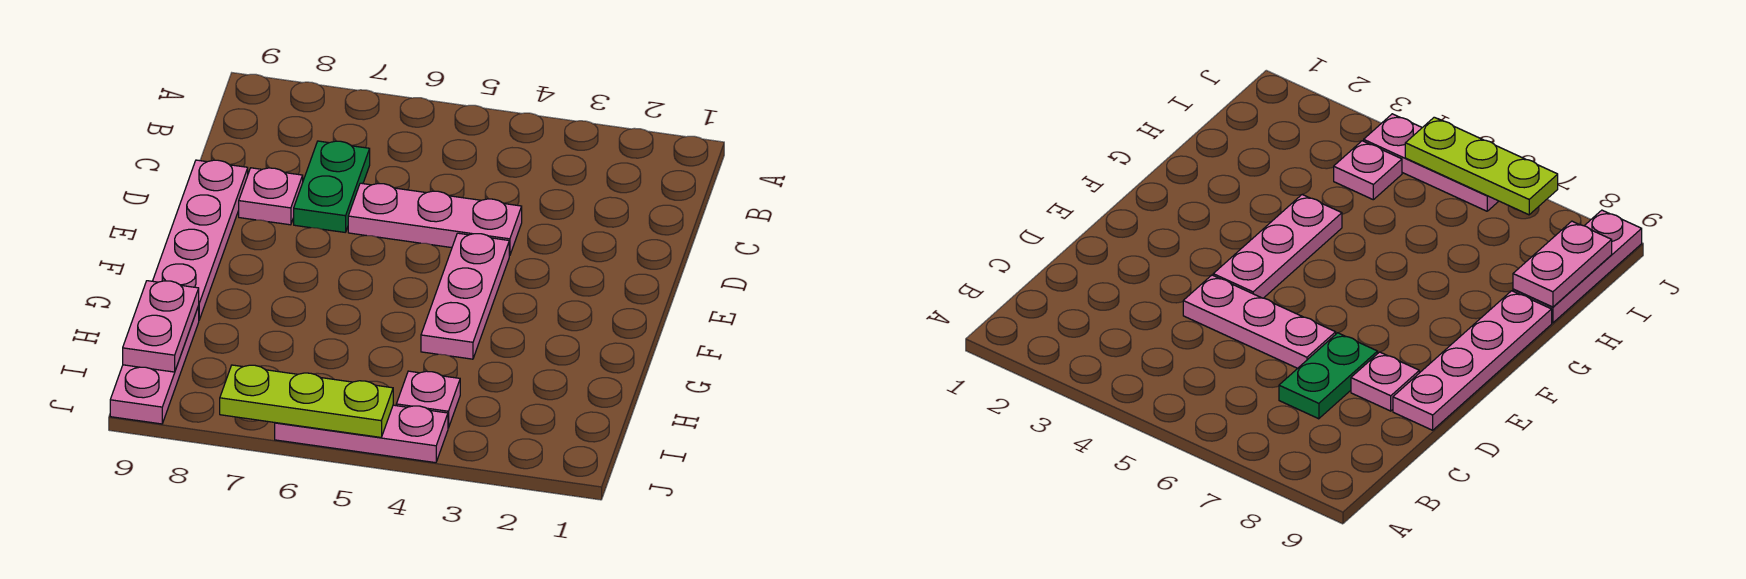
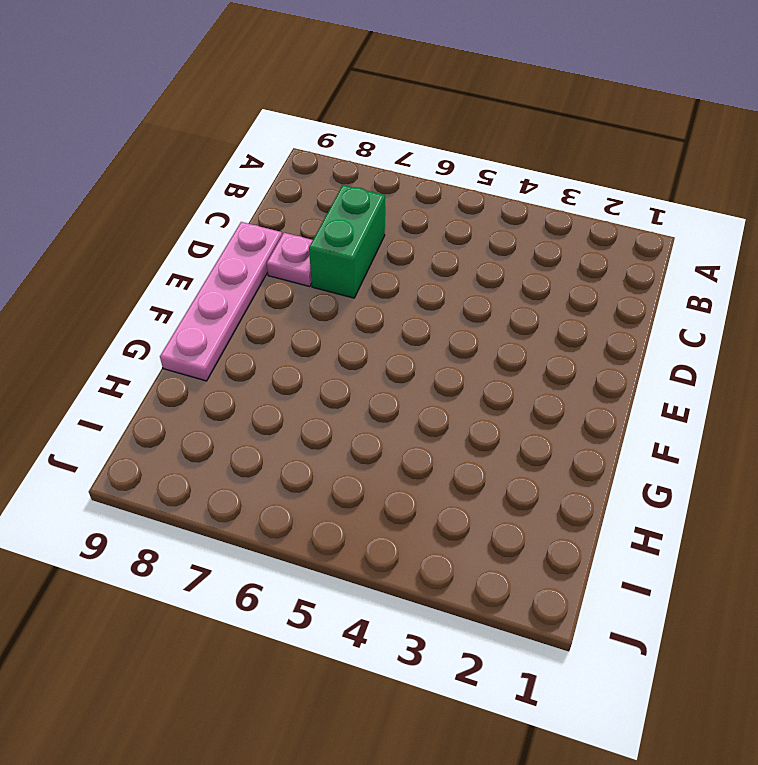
green 1x2 brick [309,185,385,298] -> green 1x2 plate [294,141,370,232]
none -> pink 1x3 plate [348,183,522,256]
none -> pink 1x3 plate [421,233,509,359]

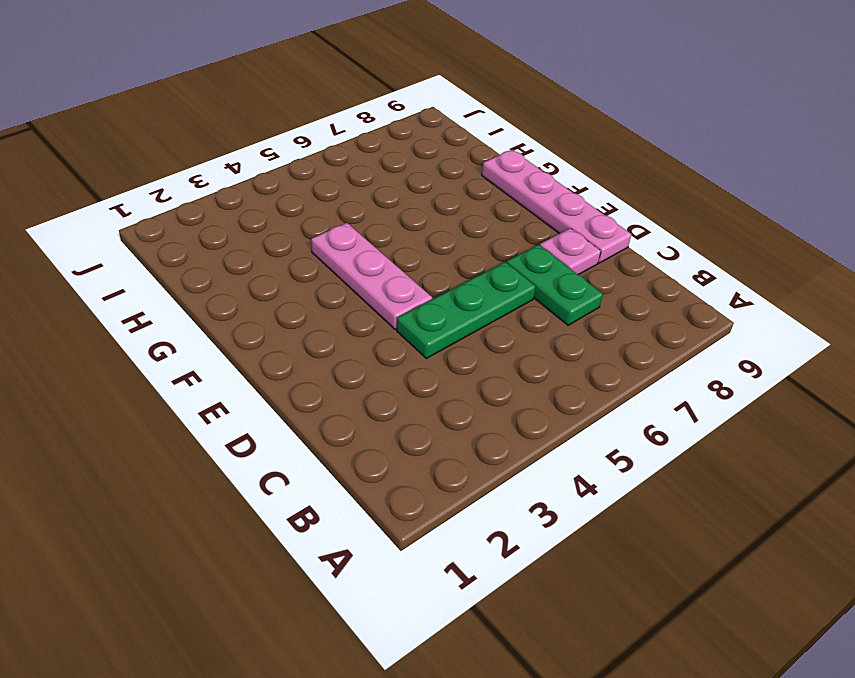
green 1x3 plate [397,262,536,358] -> pink 1x3 plate [348,183,522,256]
none -> pink 1x3 plate [110,306,199,424]
none -> pink 1x1 plate [396,371,460,428]

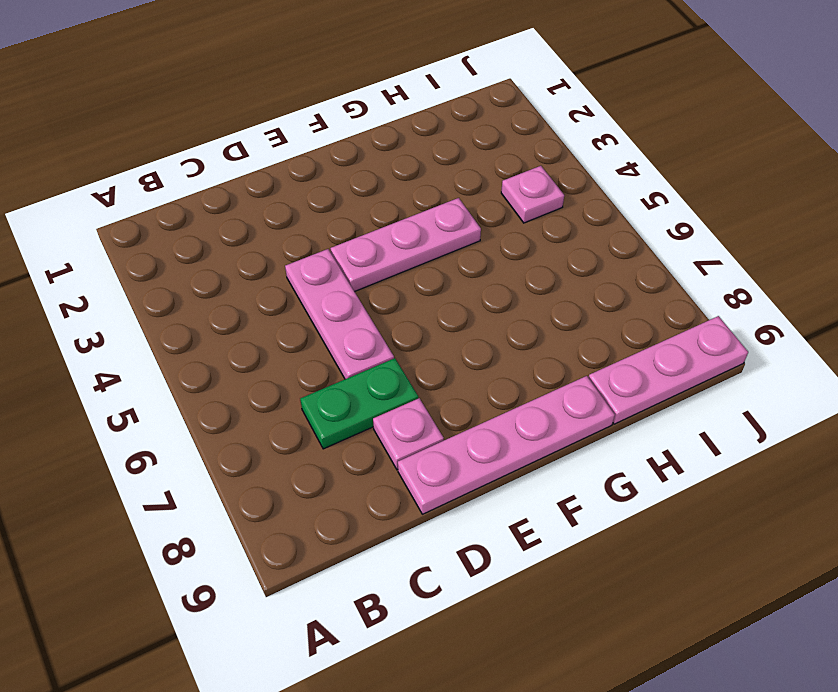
none -> pink 1x3 plate [275,405,448,463]
none -> pink 1x2 plate [123,281,199,372]

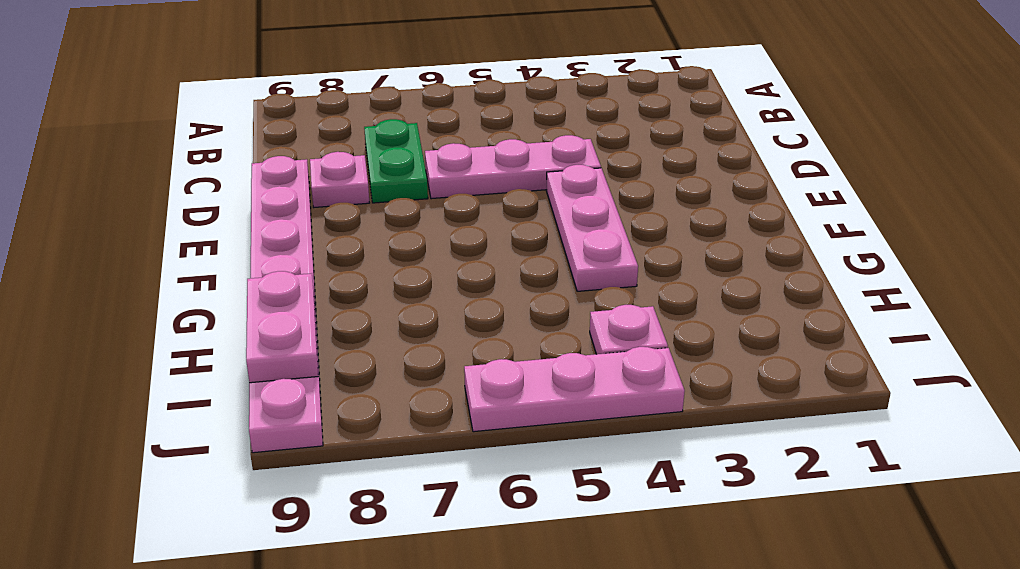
none -> lime 1x3 plate [220,365,393,437]

